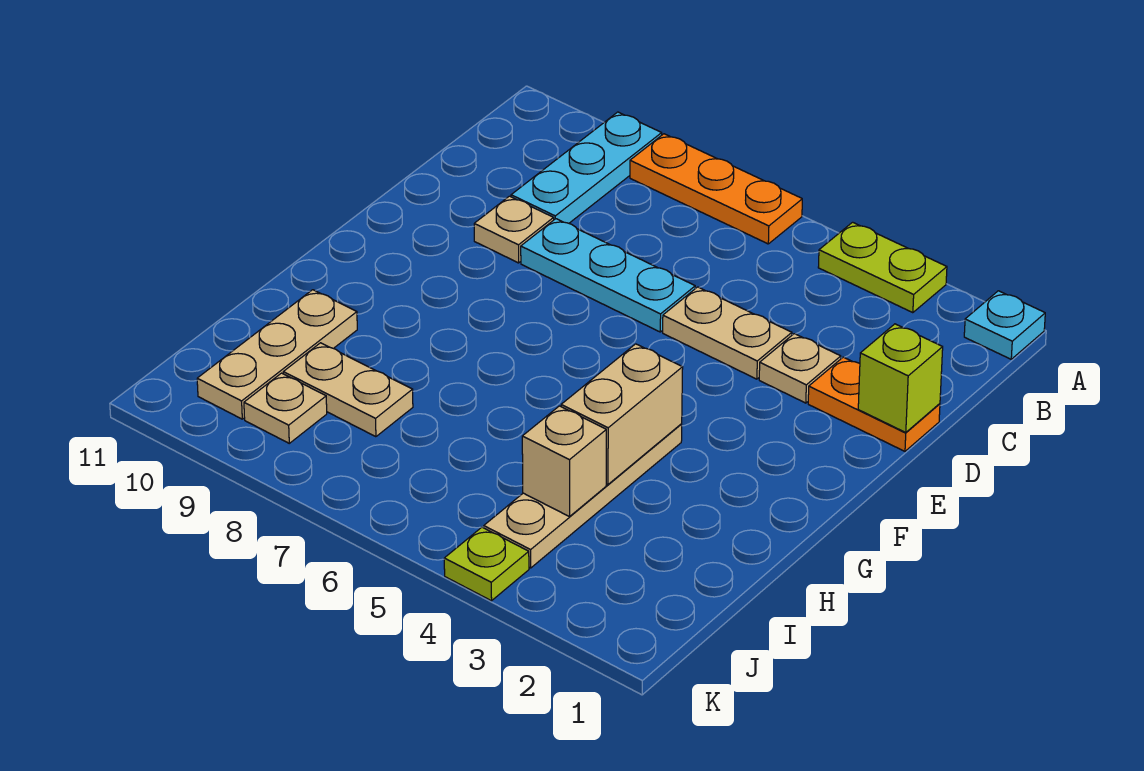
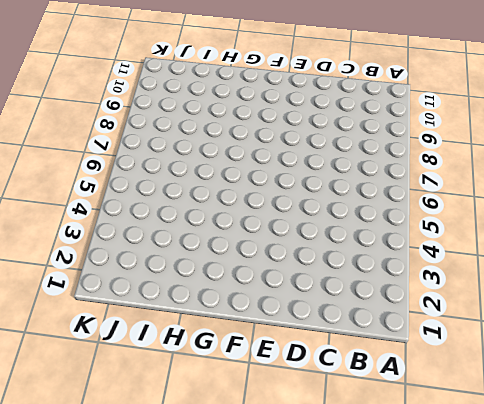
none -> cyan 1x1 plate [964,291,1045,359]
none -> lime 1x2 plate [818,222,947,313]
none -> orange 1x3 plate [630,134,802,244]

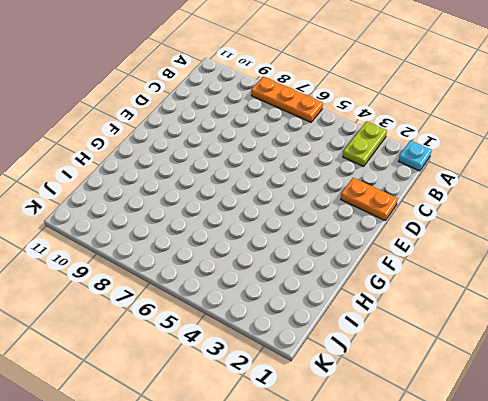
lime 1x2 plate [343,121,387,167] -> lime 1x2 plate turned to [818,222,947,313]
none -> cyan 1x3 plate [511,112,662,223]
none -> tan 1x1 plate [759,334,841,403]
none -> tan 1x2 plate [663,287,792,379]

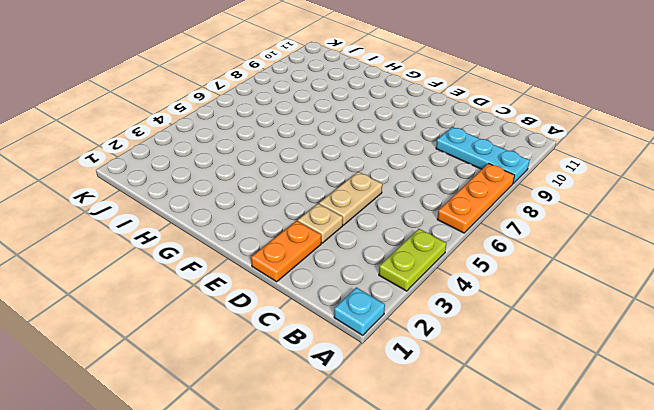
none -> cyan 1x3 plate [521,219,695,332]
none -> tan 1x1 plate [474,196,554,263]
none -> tan 1x4 plate [484,424,682,568]

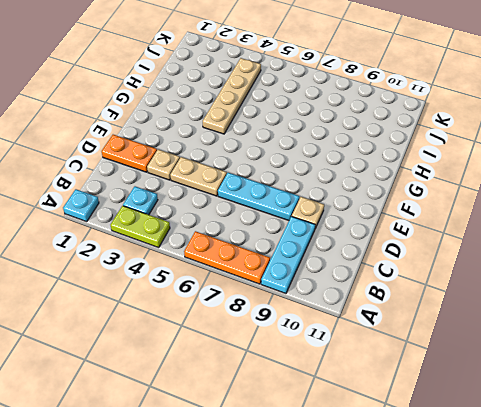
cyan 1x1 plate [123,186,158,215] -> none
none -> tan 1x3 plate [197,290,357,419]
none -> tan 1x2 plate [283,343,413,437]
none -> tan 1x1 plate [244,373,327,443]

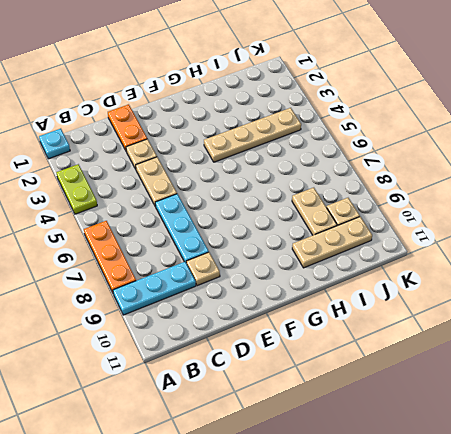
none -> lime 1x1 plate [444,527,529,601]
none -> lime 1x1 brick [858,324,943,433]
none -> tan 1x2 brick [561,344,683,485]

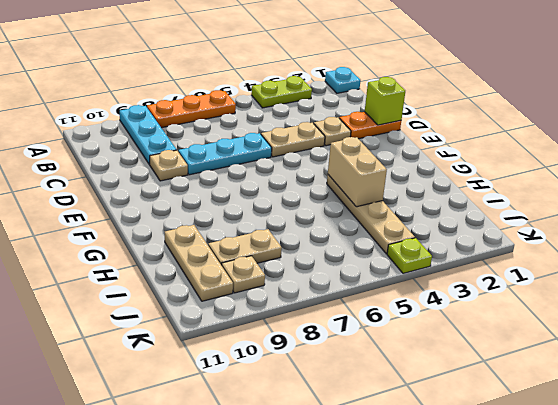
none -> tan 1x1 brick [522,406,606,517]

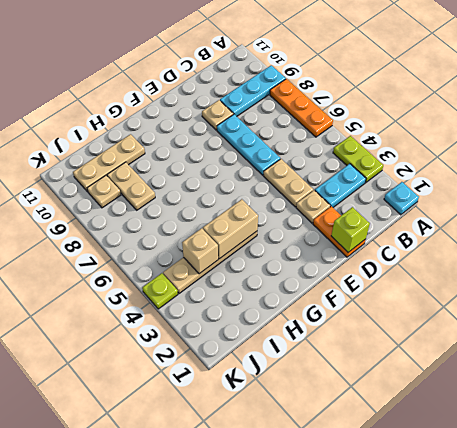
cyan 1x2 plate [315,164,366,207] -> none

